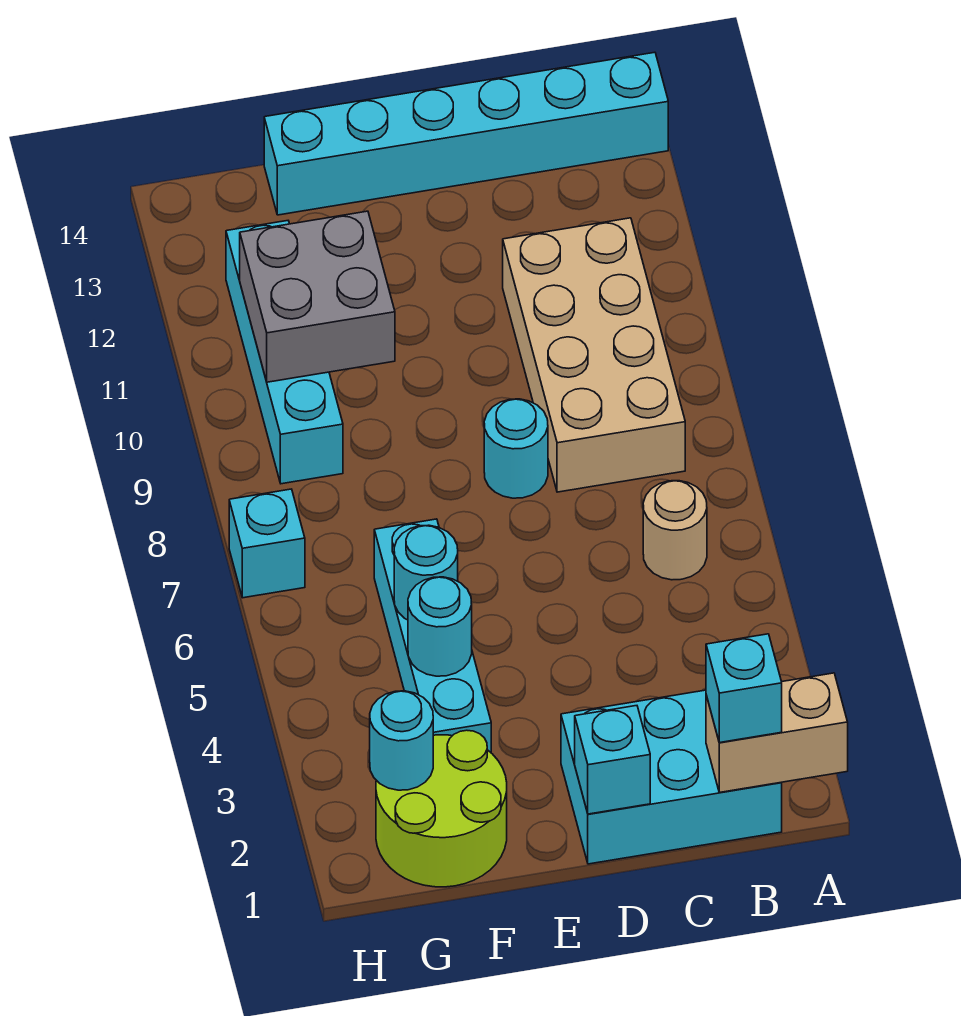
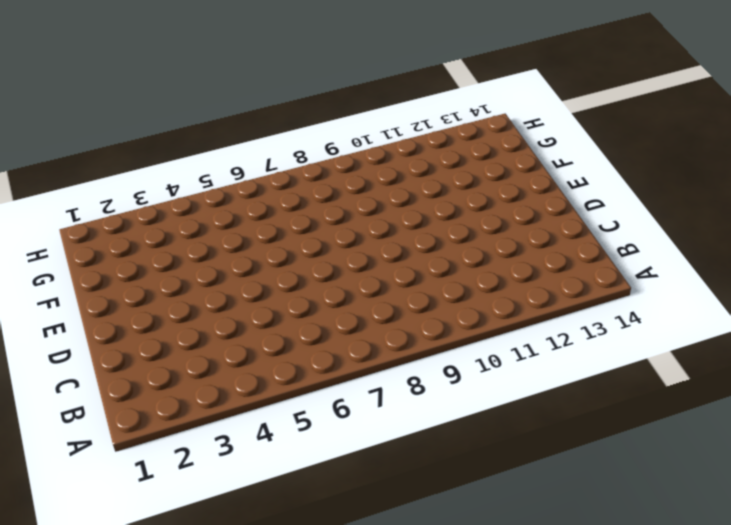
none -> cyan 1x6 brick [264,52,668,215]
none -> cyan 2x3 brick [561,690,782,864]
none -> tan 1x1 round brick [643,481,707,580]

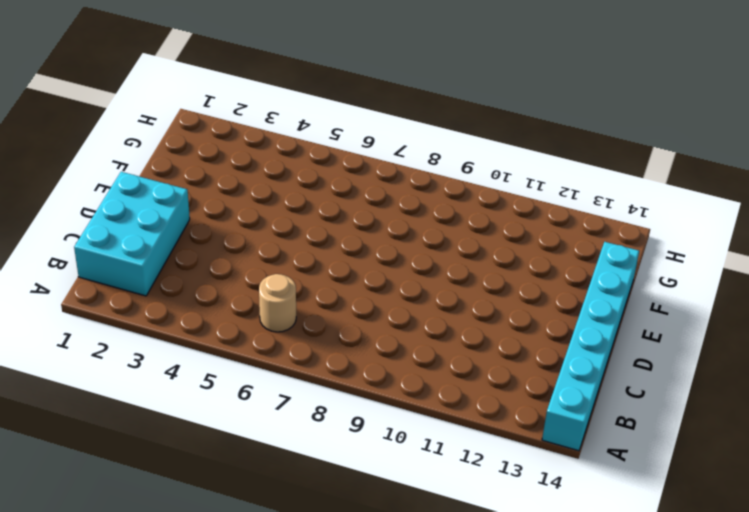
none -> tan 2x4 brick [503,218,685,492]
none -> cyan 1x1 round brick [484,399,548,498]
none -> lime 2x2 round brick [376,730,507,887]

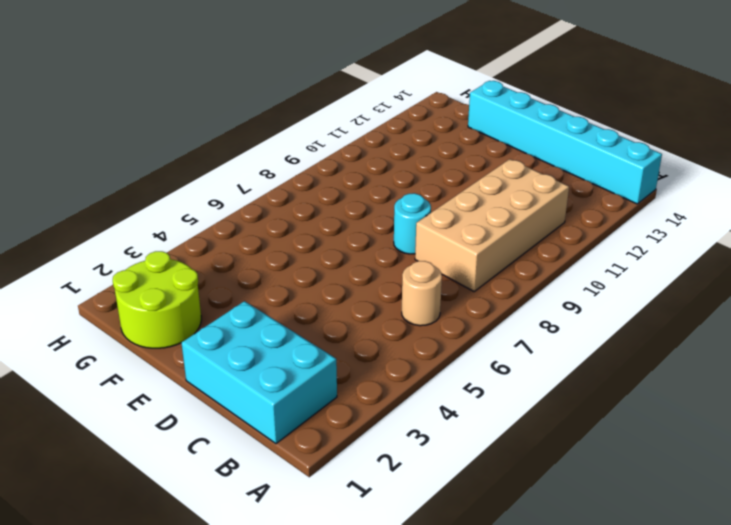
none -> cyan 1x4 brick [374,519,491,752]
none -> cyan 1x4 brick [226,221,343,484]
none -> cyan 1x1 brick [229,489,305,598]

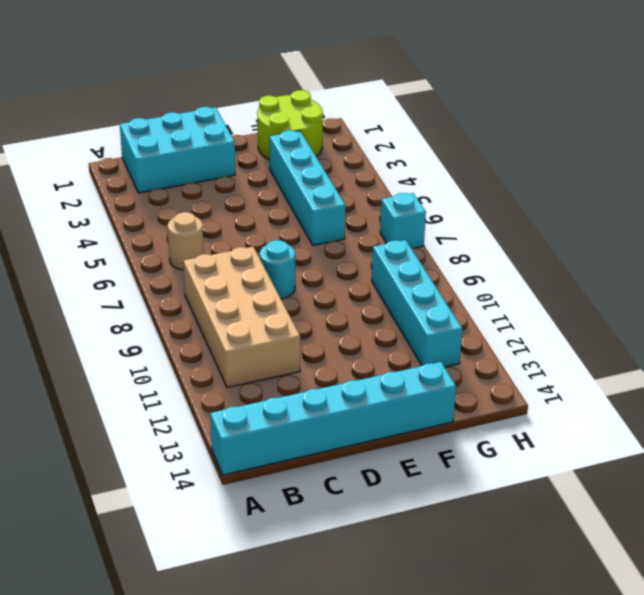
none -> tan 1x2 brick [706,673,848,792]
none -> cyan 1x1 brick [575,706,650,814]
none -> cyan 1x1 round brick [408,577,472,676]

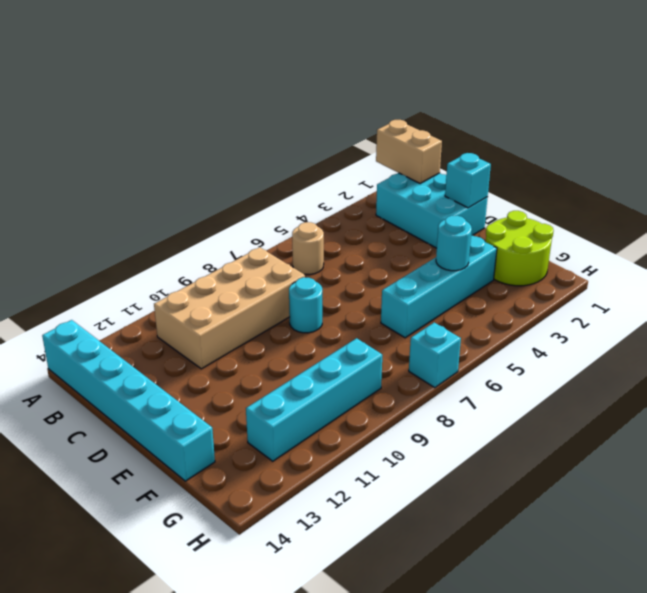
none -> cyan 1x1 round brick [394,525,458,620]
none -> grey 2x2 brick [240,211,395,382]
none -> cyan 1x1 round brick [370,691,433,790]

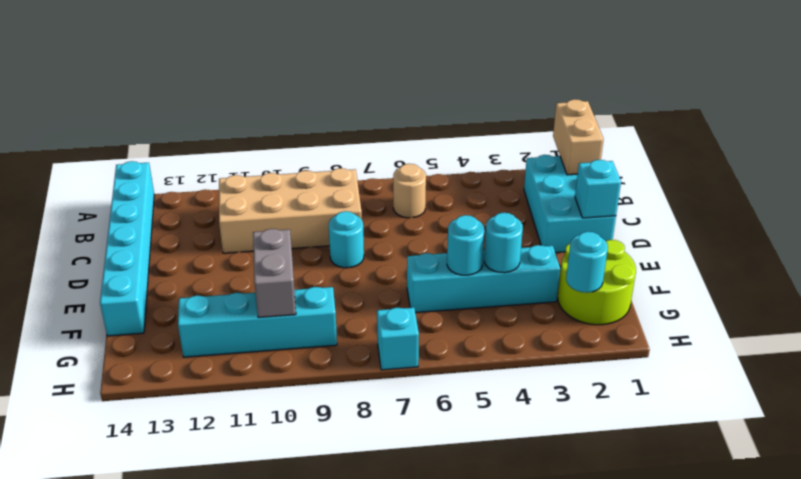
grey 1x2 brick [253,229,296,318] -> grey 2x2 brick [240,211,395,382]
none -> cyan 1x1 brick [706,634,782,743]

